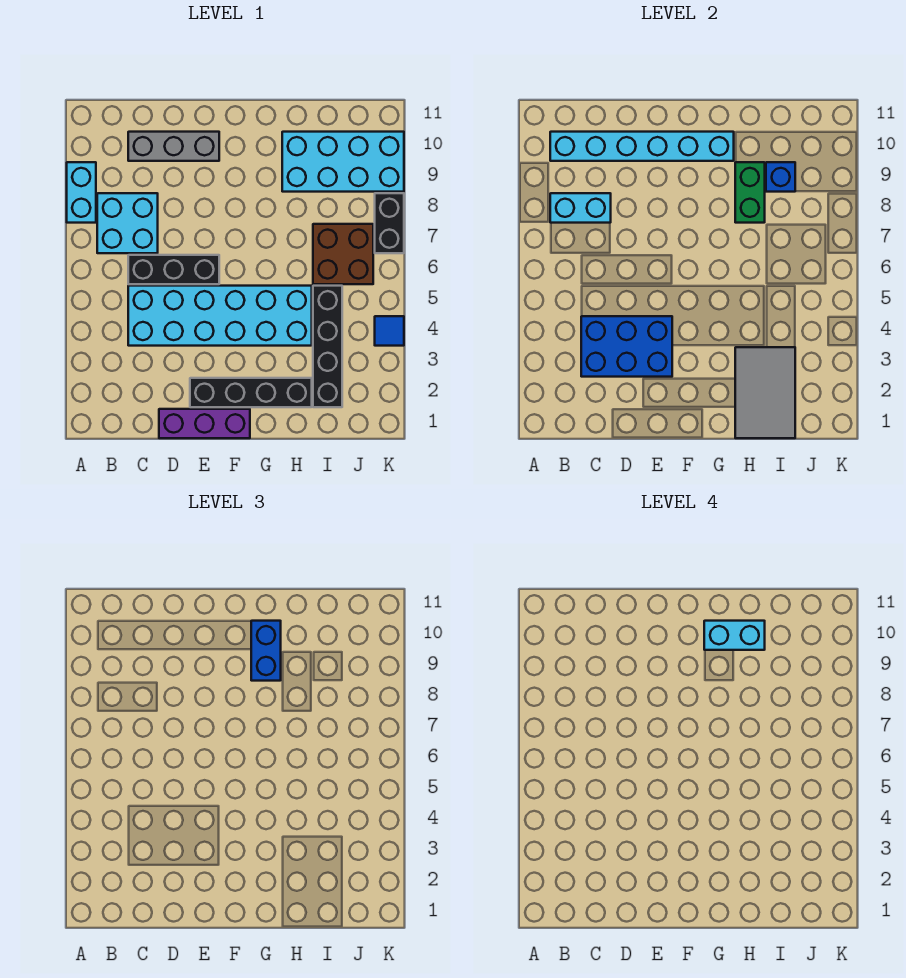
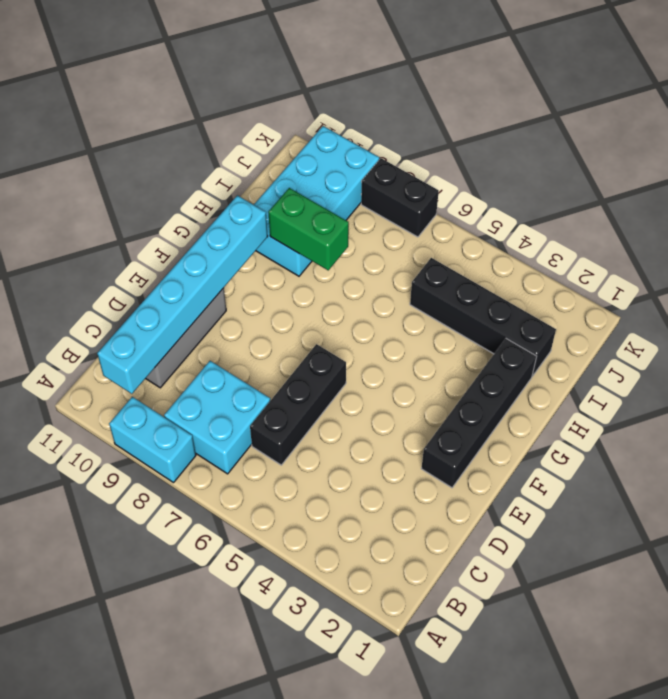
none -> cyan 2x6 brick [128,286,312,346]
none -> purple 1x3 brick [159,409,250,438]
none -> brown 2x2 brick [313,224,373,284]

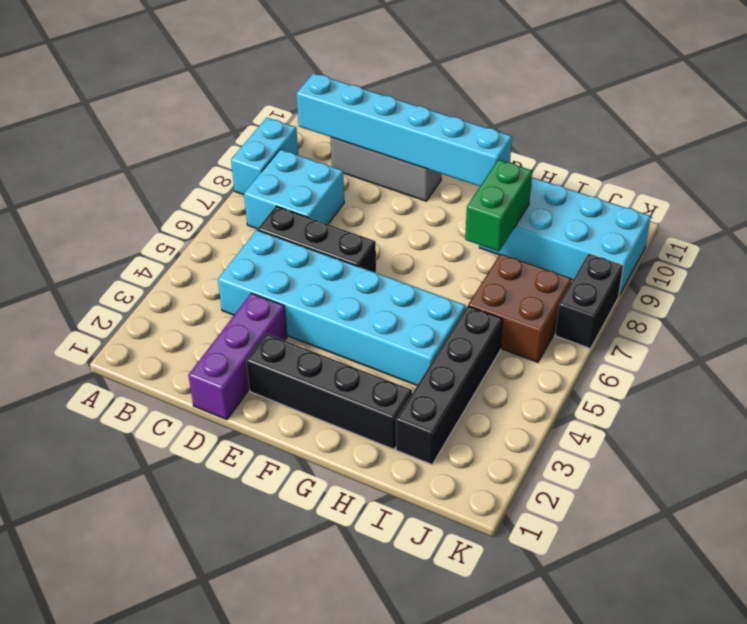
purple 1x3 brick [188,293,287,420] -> purple 1x3 brick turned to [159,409,250,438]
none -> blue 1x1 tile [375,316,404,346]
none -> cyan 1x2 brick [550,193,611,223]
none -> blue 2x3 brick [581,316,672,377]

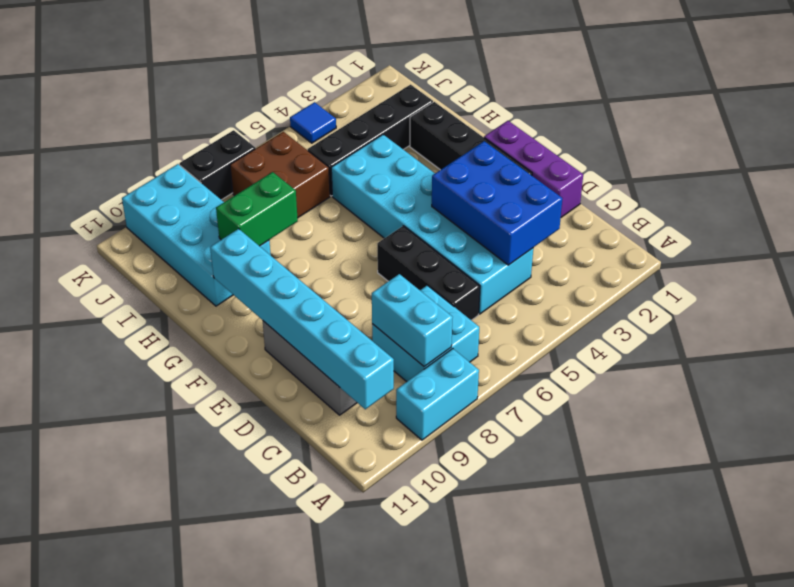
none -> grey 2x3 tile [735,347,795,438]
none -> blue 1x1 brick [766,162,795,192]
none -> blue 1x2 brick [251,621,281,681]

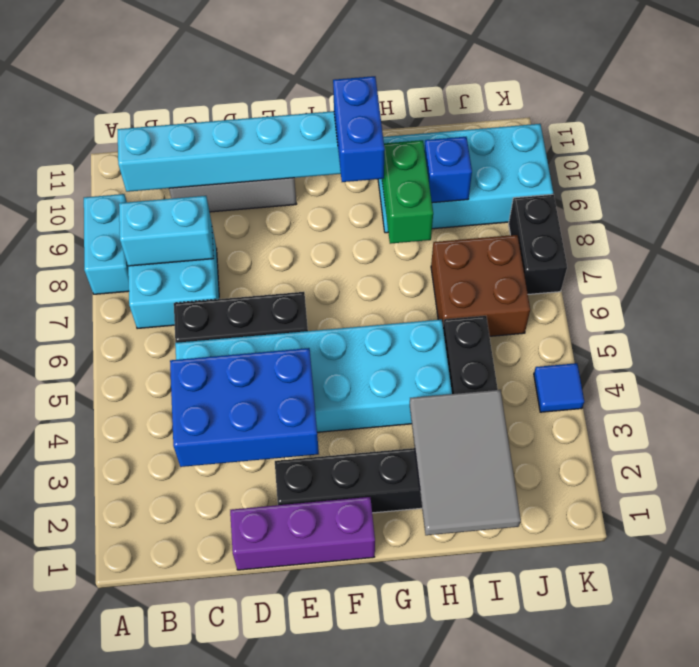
none -> cyan 1x2 brick [704,621,765,650]

